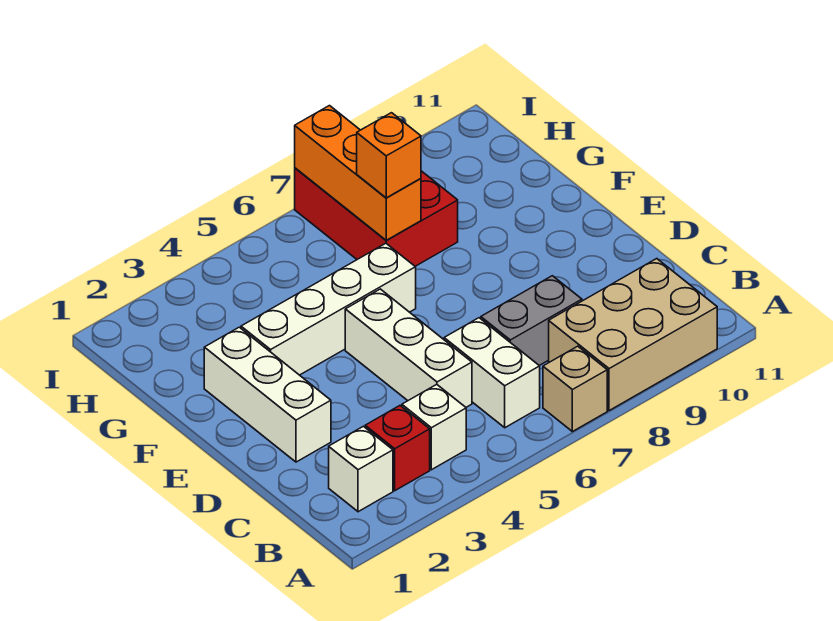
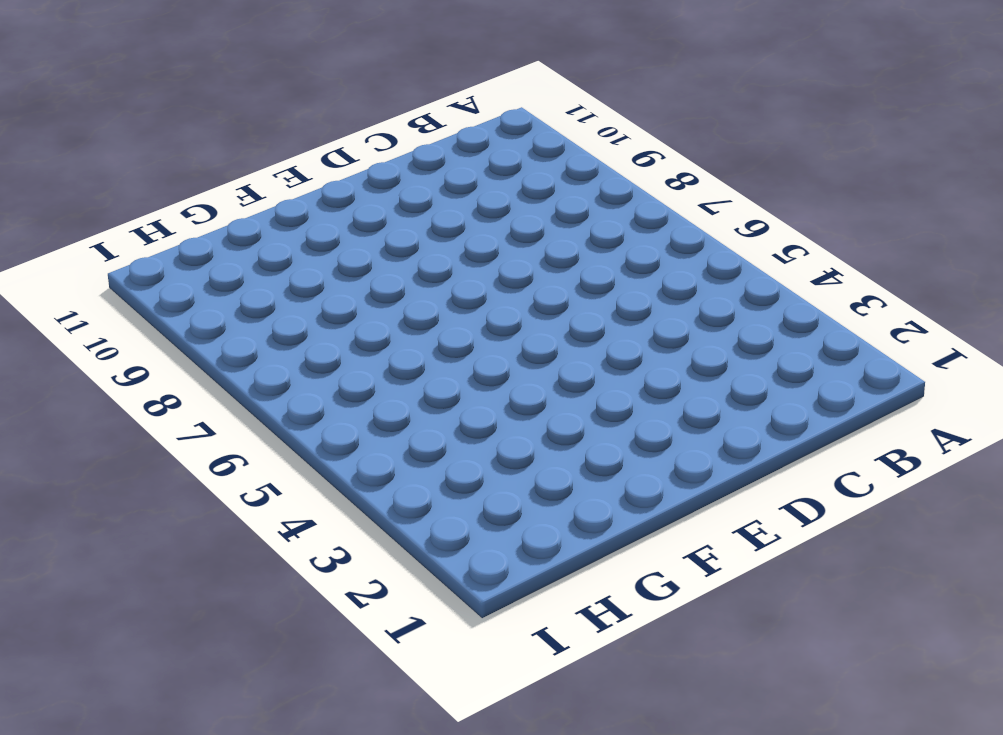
none -> tan 1x1 brick [543,346,607,432]
none -> tan 2x3 brick [549,259,717,411]
none -> white 1x1 brick [329,426,393,512]

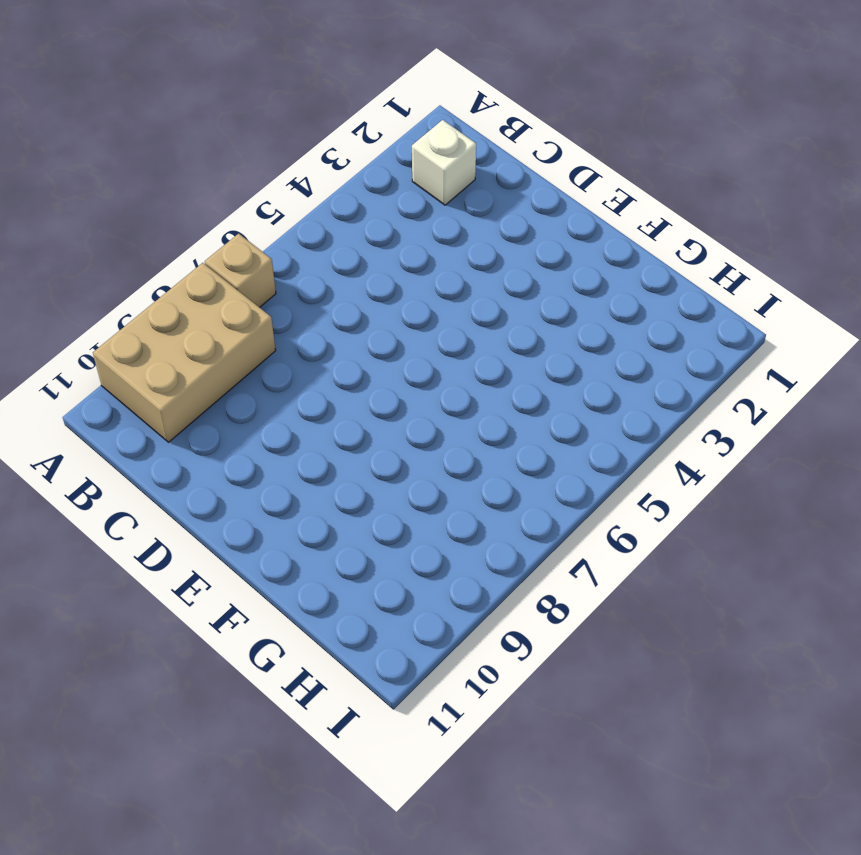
none -> red 1x1 brick [365,406,430,491]
none -> white 1x1 brick [402,384,466,470]
none -> white 1x2 brick [444,318,540,428]

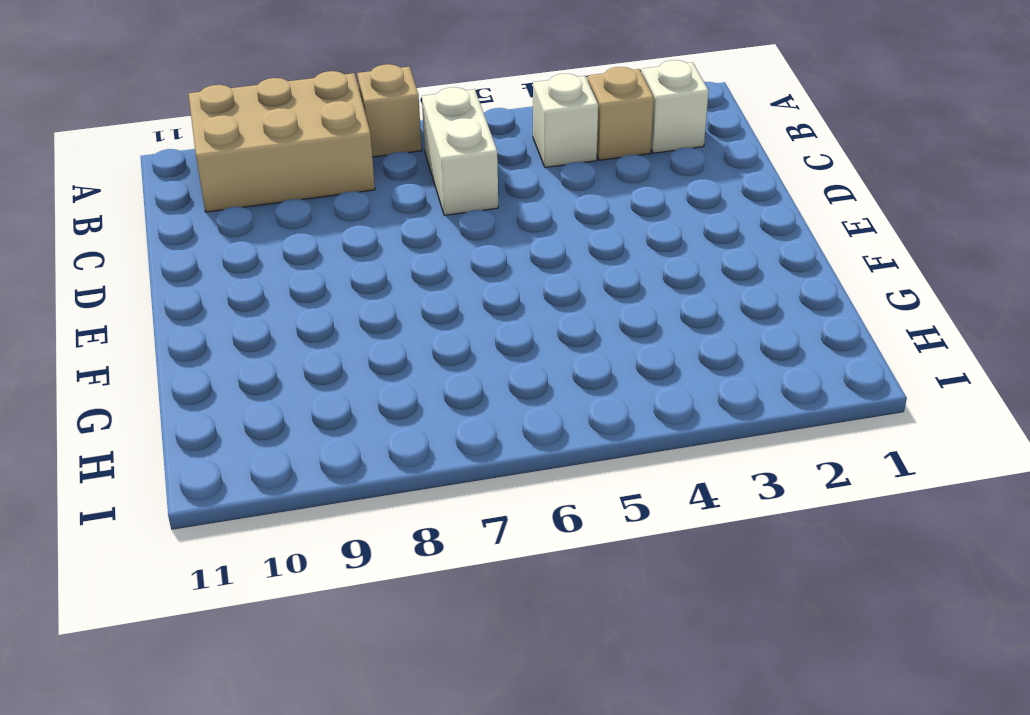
tan 1x1 brick [588,67,654,160] -> red 1x1 brick [365,406,430,491]
none -> white 1x3 brick [345,289,472,407]
none -> grey 1x2 brick [481,276,582,366]
none -> white 1x3 brick [204,327,331,462]

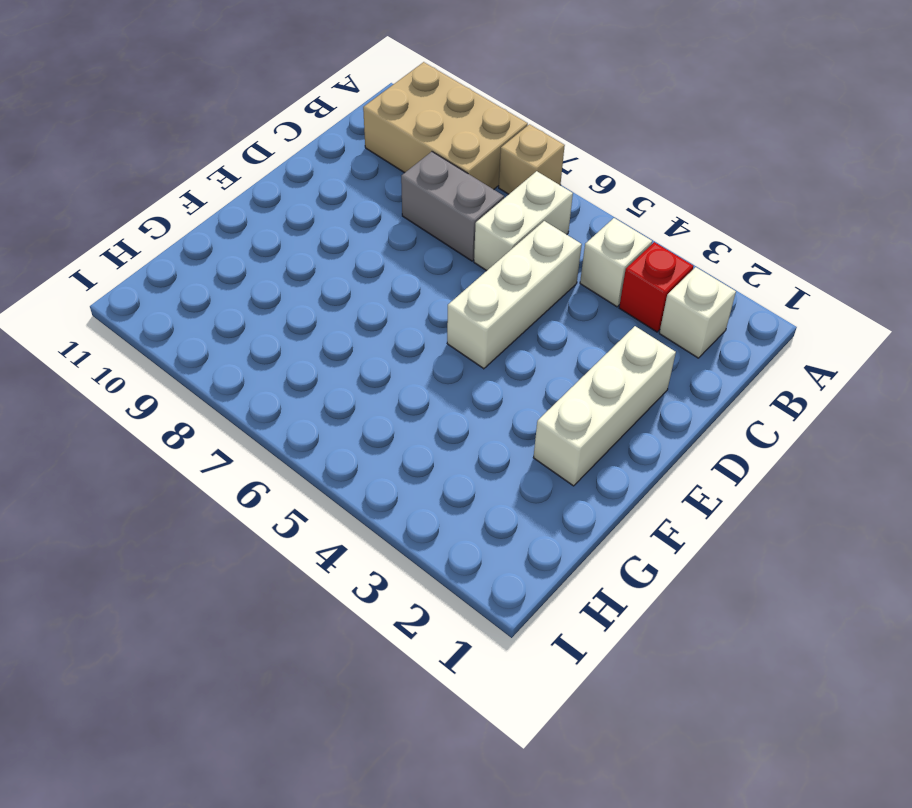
none -> white 1x4 brick [241,243,416,375]
none -> red 2x3 brick [295,168,458,266]
none -> orange 1x3 brick [295,106,421,240]

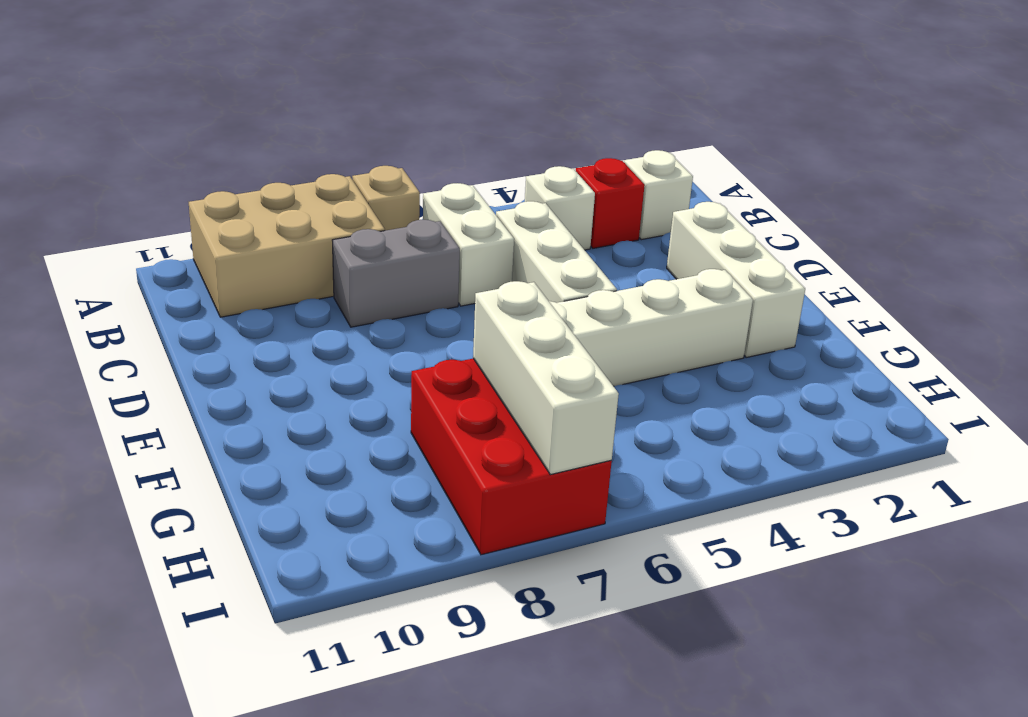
white 1x3 brick [473,281,619,475] -> orange 1x3 brick [295,106,421,240]
none -> orange 1x1 brick [357,113,421,198]

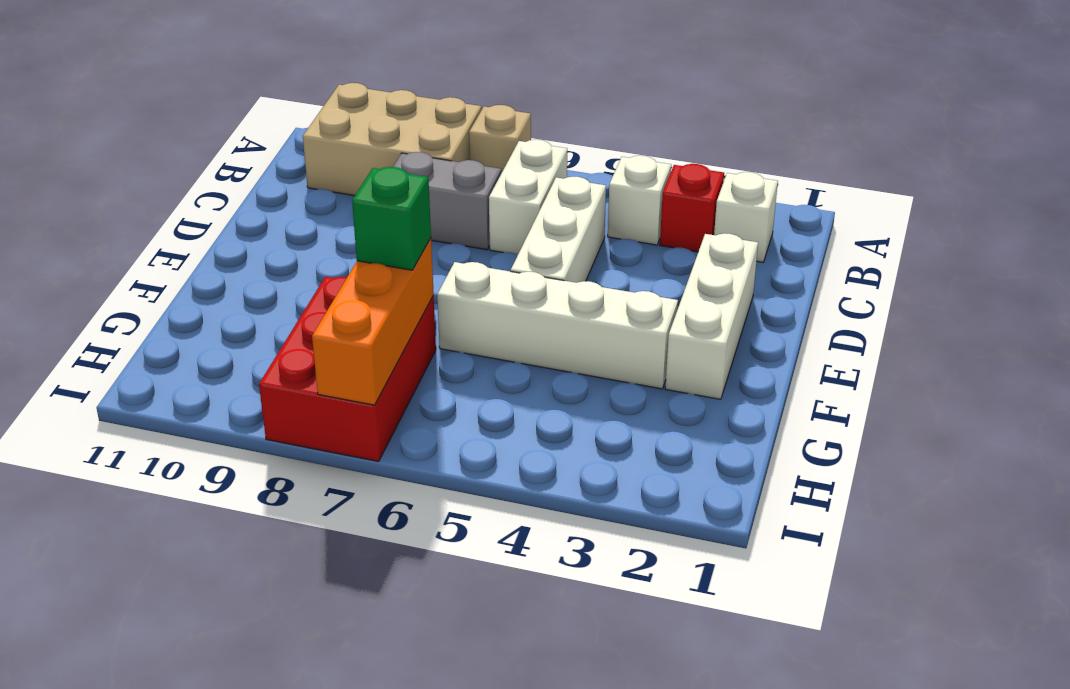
green 1x1 brick [352,167,431,270] -> orange 1x1 brick [357,113,421,198]

